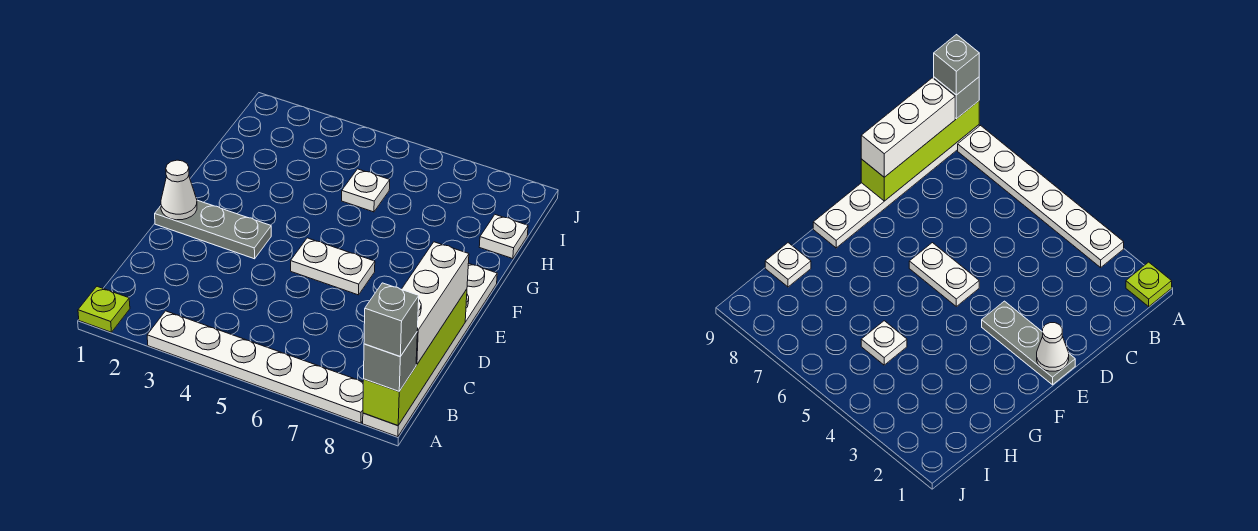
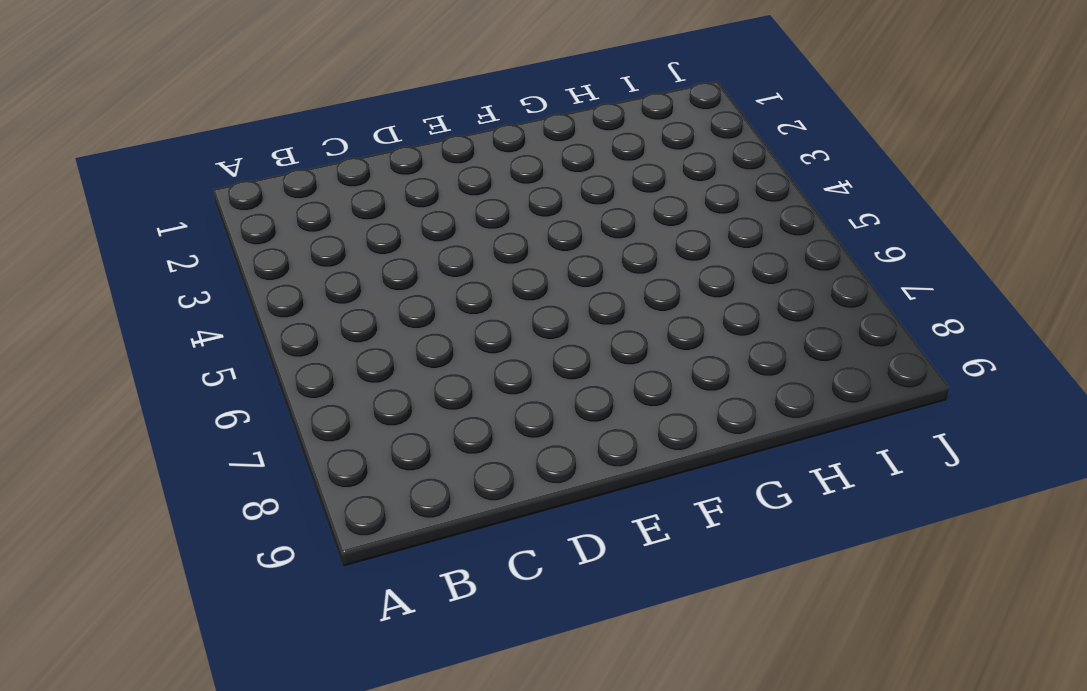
none -> lime 1x1 plate [78,286,130,332]
none -> white 1x6 plate [147,311,363,423]
none -> white 1x6 plate [363,263,497,437]

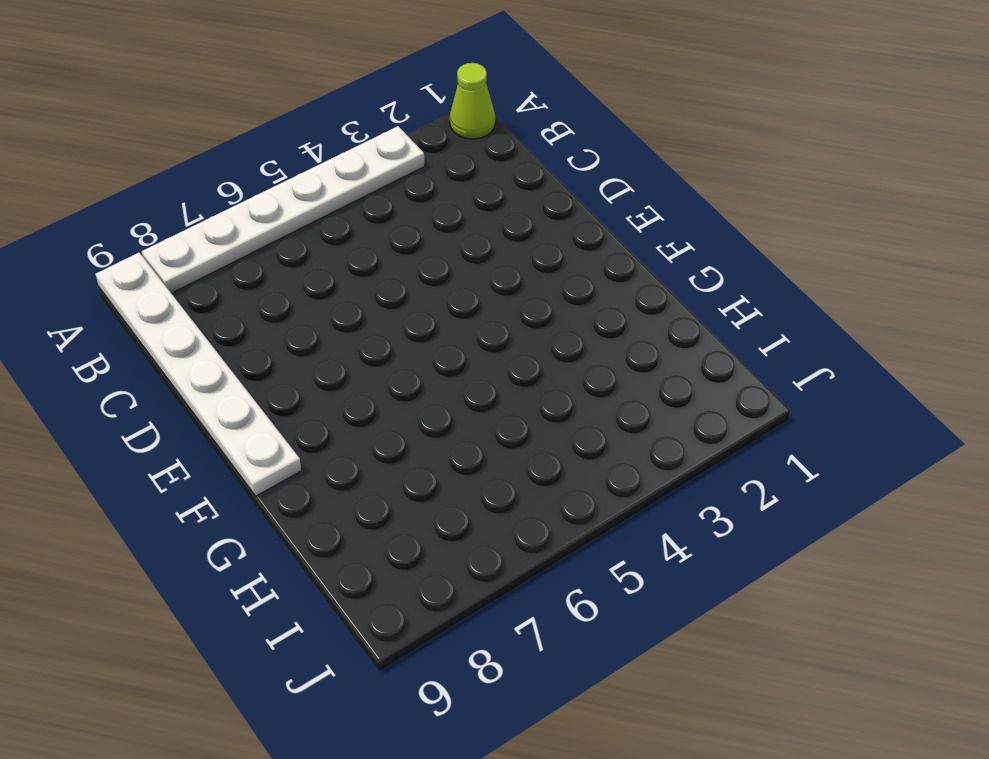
lime 1x1 cone [450,63,495,139] -> lime 1x1 plate [78,286,130,332]
none -> grey 1x3 plate [155,200,271,259]
none -> white 1x2 plate [291,238,375,295]
none -> white 1x1 plate [342,169,390,212]

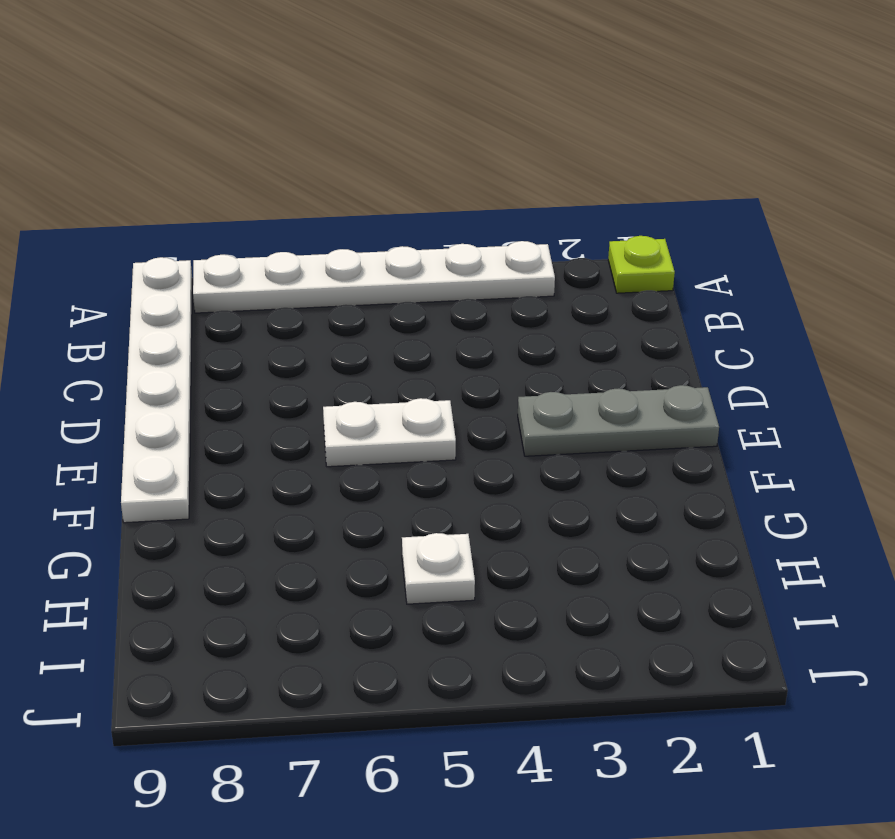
none -> white 1x1 plate [479,215,528,259]
none -> lime 1x4 brick [363,289,467,426]
none -> white 1x1 cone [161,160,197,220]

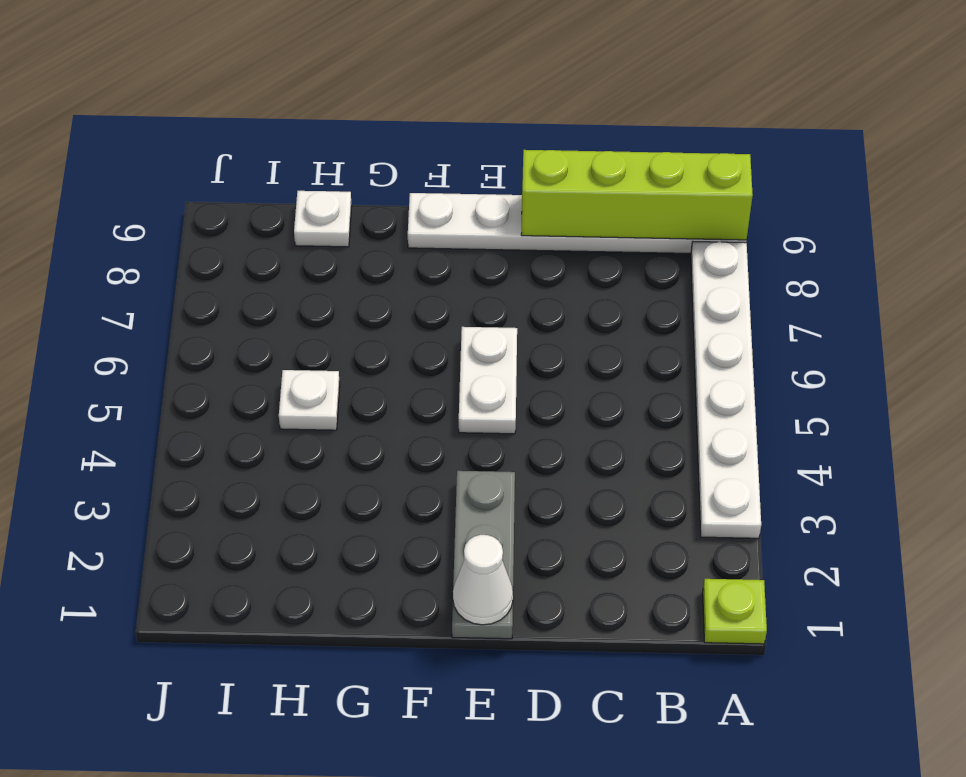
none -> grey 1x1 brick [364,333,417,391]
none -> white 1x3 brick [401,242,469,364]
none -> grey 1x1 brick [364,283,419,356]

